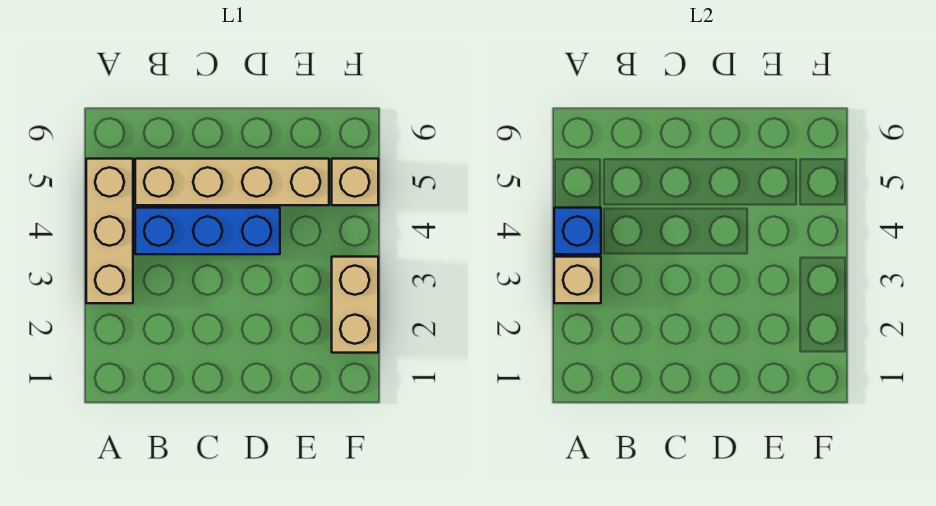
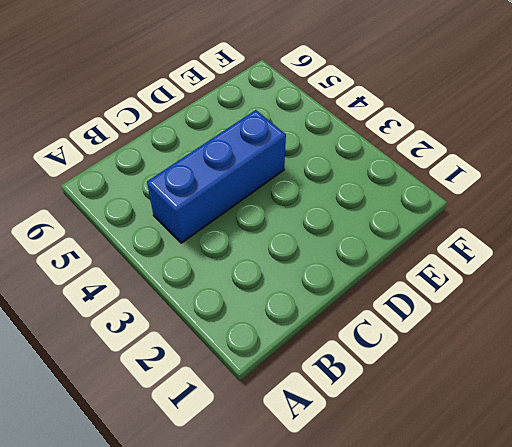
none -> tan 1x3 brick [86,159,133,303]
none -> tan 1x4 brick [135,159,329,205]

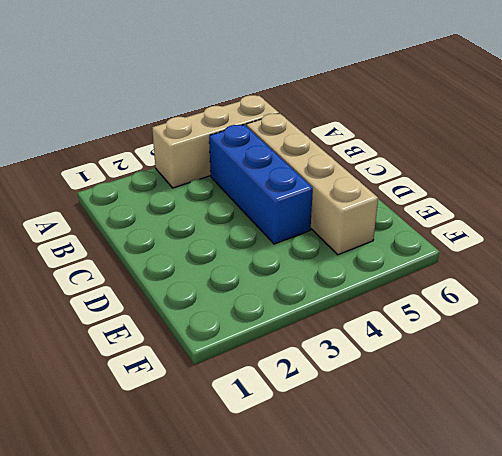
none -> tan 1x2 brick [332,257,378,353]
none -> tan 1x1 brick [332,159,378,205]

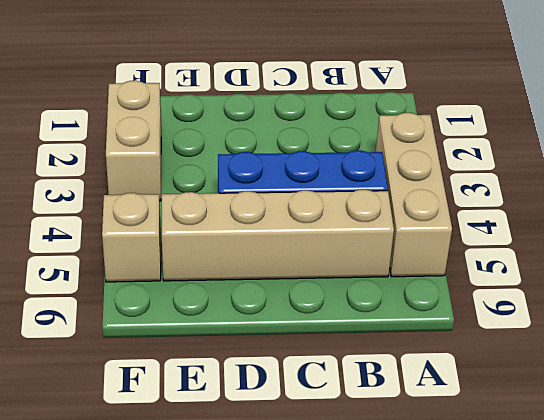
none -> tan 1x1 brick [554,257,601,303]
none -> blue 1x1 brick [554,208,601,254]

